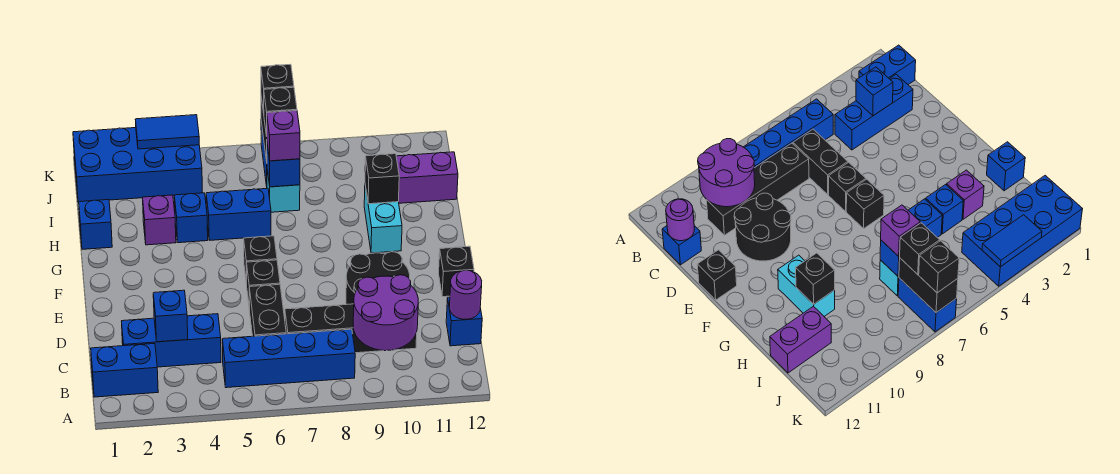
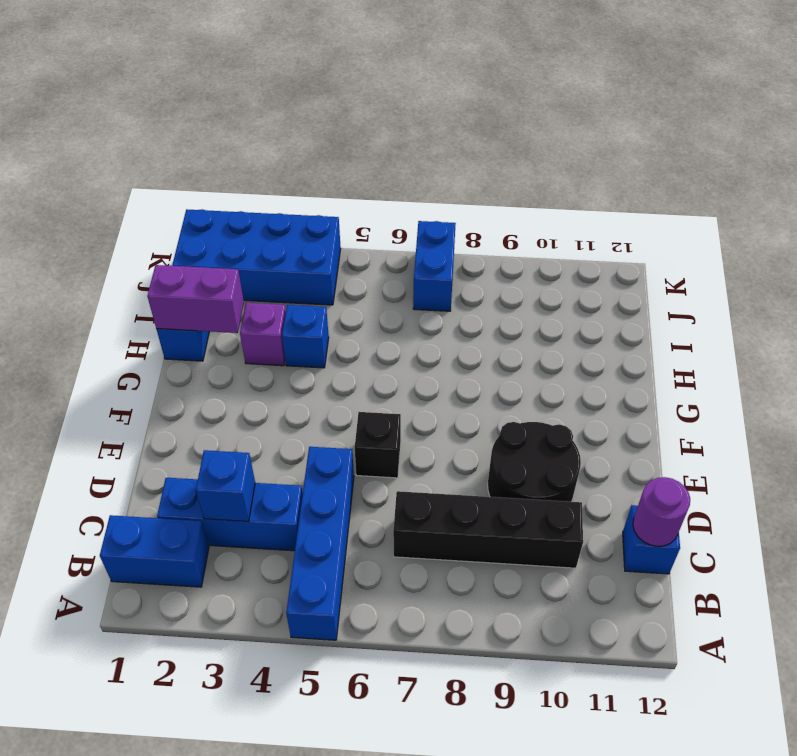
blue 1x4 brick [286,447,354,640] -> blue 1x4 brick turned to [222,329,355,388]
purple 1x2 brick [147,265,244,333] -> purple 1x2 brick moved to [396,152,458,203]
none -> black 1x2 brick [249,284,286,336]
none -> black 1x1 brick [439,246,474,297]
none -> black 1x1 brick [244,236,277,285]

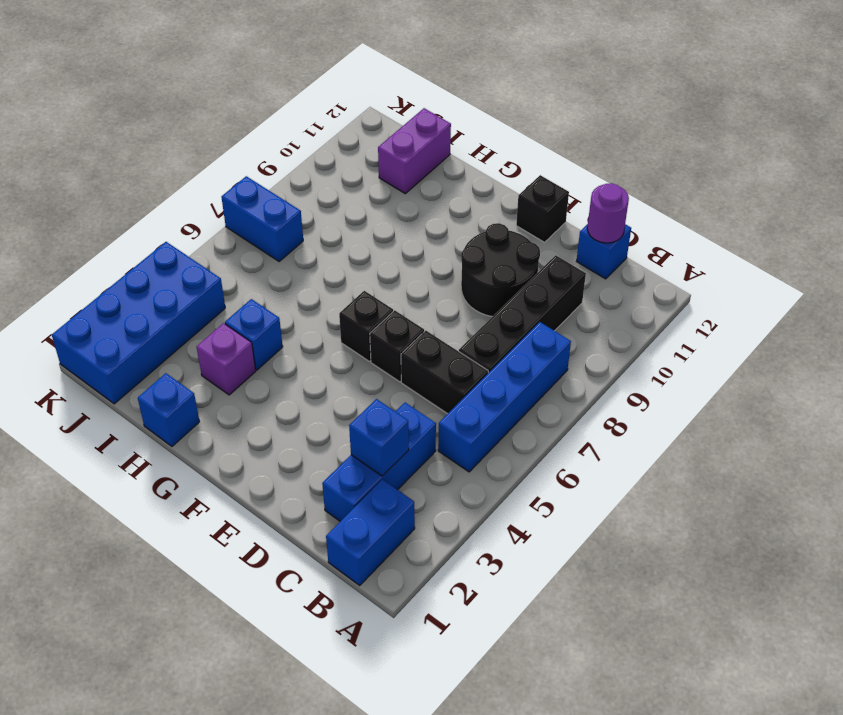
none -> cyan 1x2 brick [364,186,402,253]
none -> blue 1x2 brick [206,188,271,240]
none -> cyan 1x1 brick [267,170,300,212]

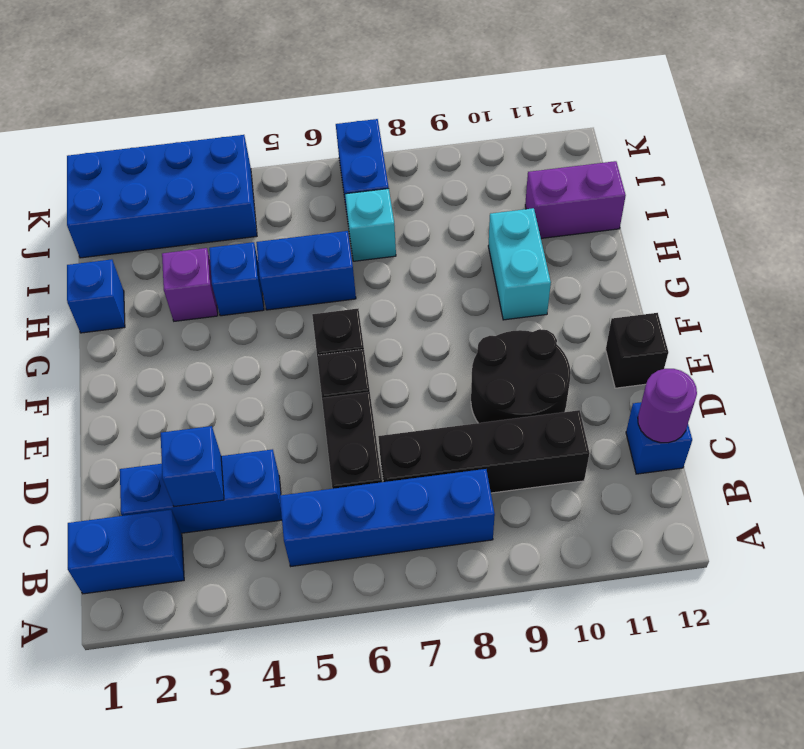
none -> purple 2x2 round brick [353,275,418,351]
none -> black 1x1 brick [365,154,399,204]
none -> blue 1x1 brick [267,145,300,187]

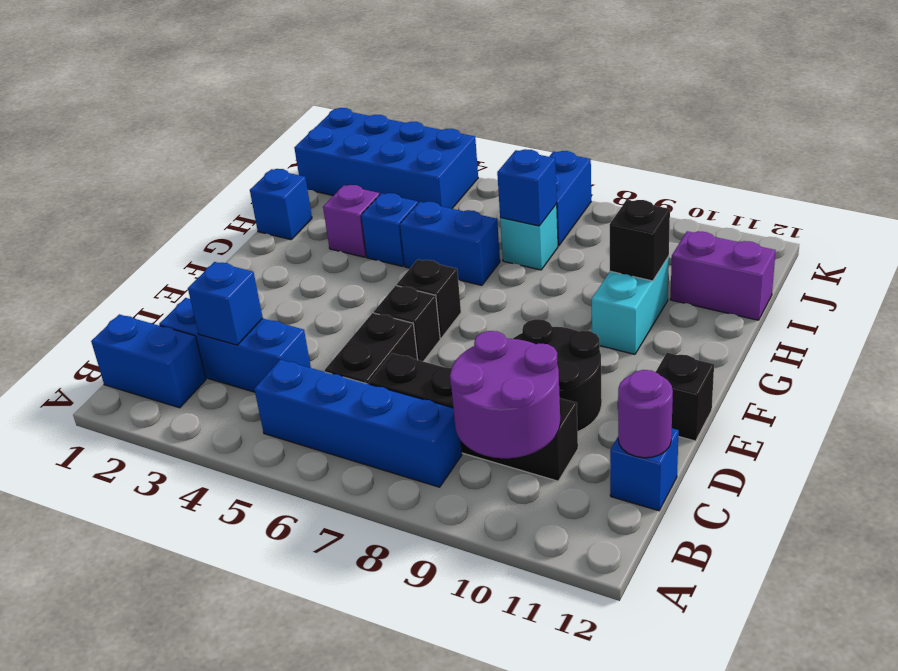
none -> black 1x2 brick [899,258,958,313]
none -> blue 1x2 tile [135,115,199,149]
none -> purple 1x1 brick [267,111,300,161]

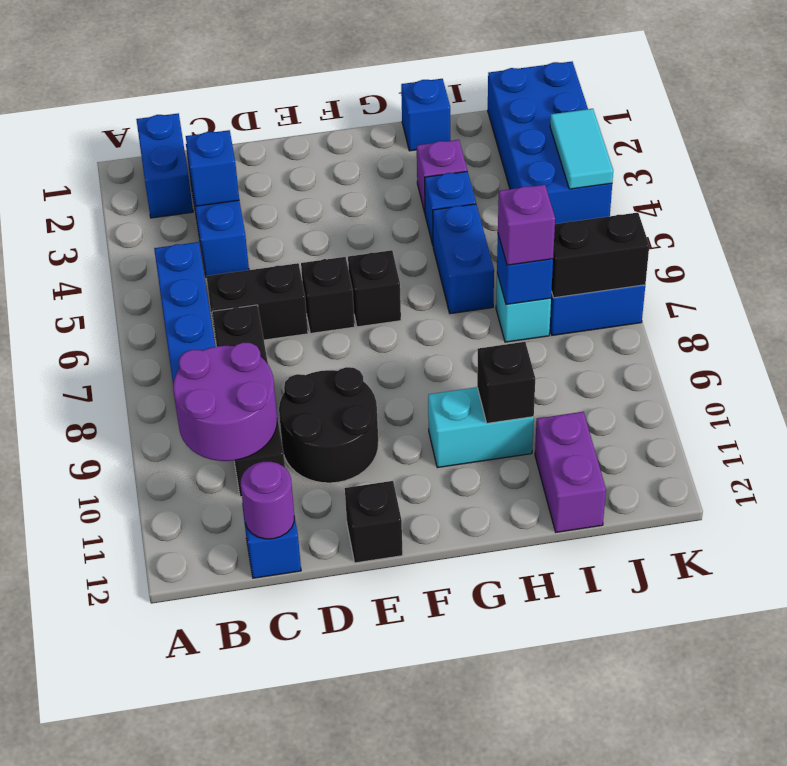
cyan 1x2 tile [550,109,613,189] -> blue 1x2 tile [135,115,199,149]
none -> black 1x1 brick [264,87,297,136]
none -> black 1x1 brick [261,64,294,113]

